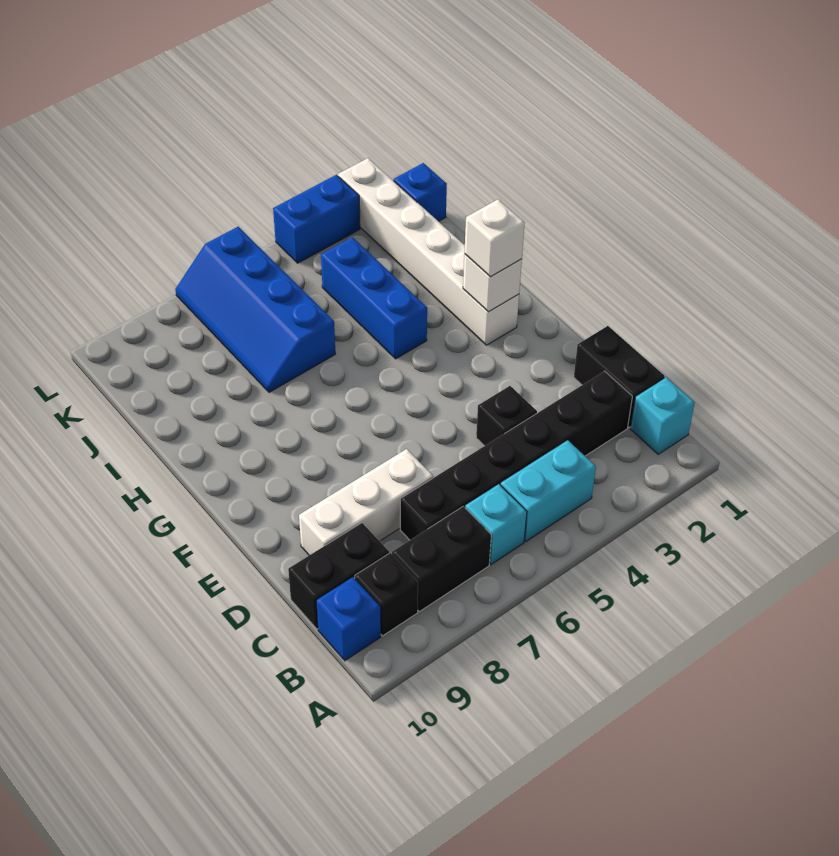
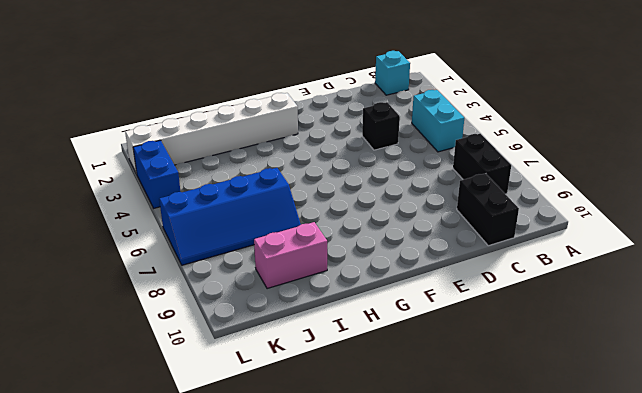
pink 1x2 brick [254,222,327,289] -> none
none -> cyan 1x1 brick [465,484,527,564]
none -> black 1x1 brick [355,553,418,636]
none -> blue 1x1 brick [316,577,381,660]

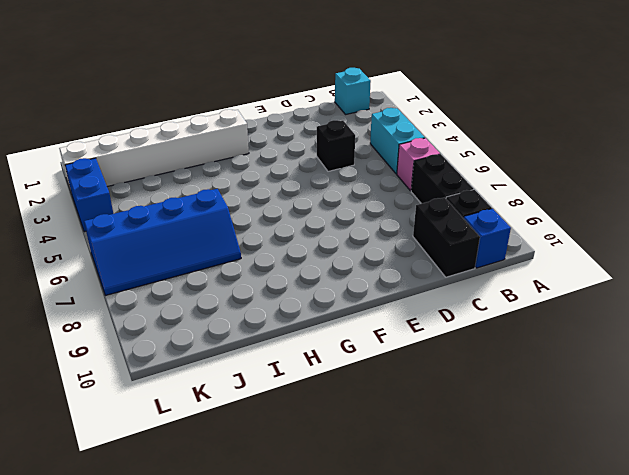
pink 1x1 brick [397,138,440,191] -> cyan 1x1 brick [465,484,527,564]
none -> black 1x2 brick [574,326,665,428]
none -> black 1x6 brick [400,371,632,540]
none -> white 1x3 brick [299,449,433,555]

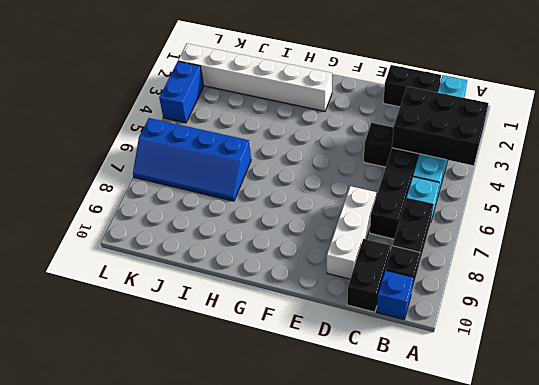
black 2x3 brick [392,86,489,166] -> none
none -> blue 1x3 brick [321,237,427,359]
none -> blue 1x1 brick [394,163,447,221]
none -> white 1x1 brick [463,254,522,312]

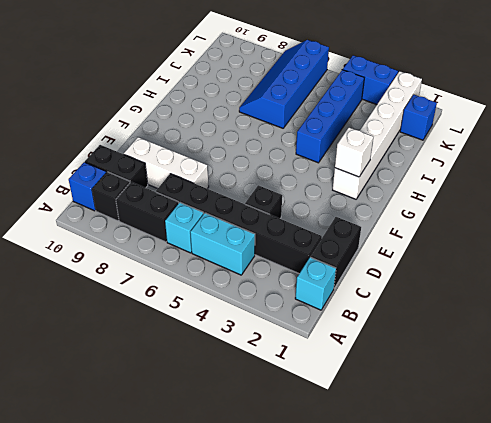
blue 1x4 brick [296,70,364,163] -> blue 1x3 brick [321,237,427,359]
none -> white 1x1 brick [464,199,525,277]

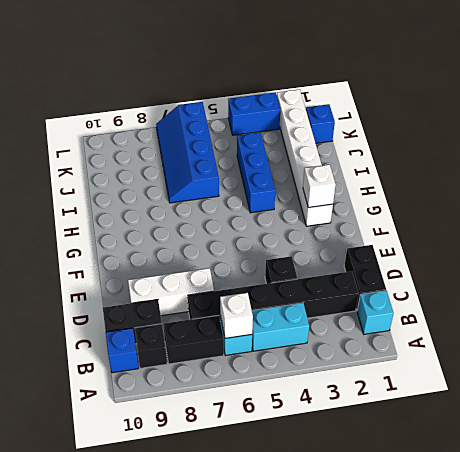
white 1x1 brick [220,293,253,338] -> white 1x1 brick moved to [464,199,525,277]

